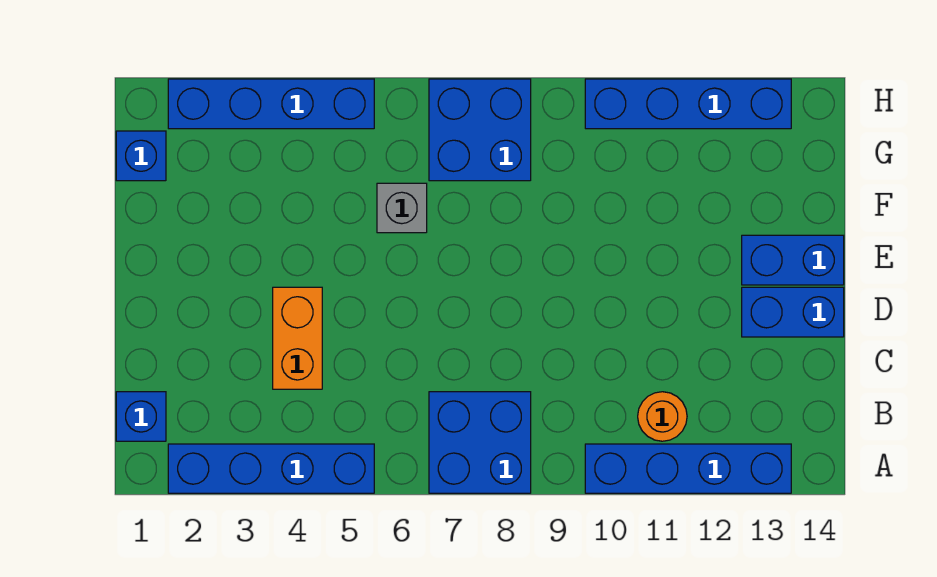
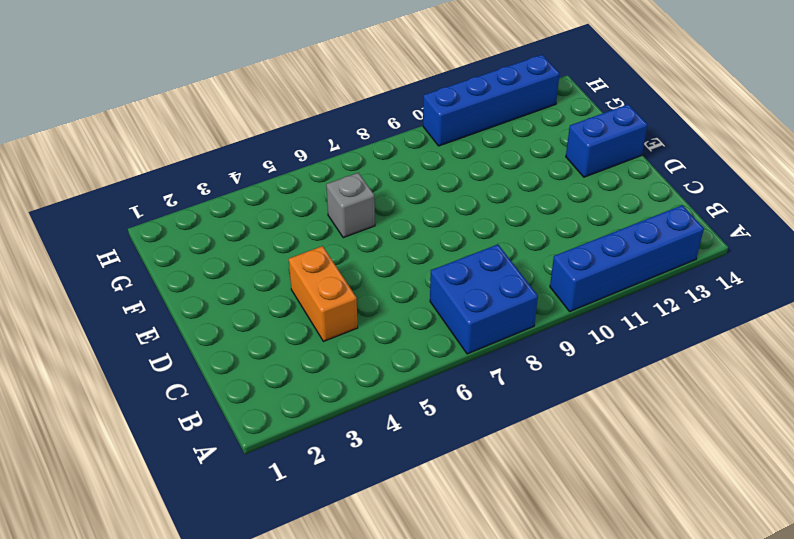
none -> blue 1x4 brick [168,444,374,493]
none -> blue 1x1 brick [116,392,166,441]
none -> orange 1x1 round brick [638,392,687,441]

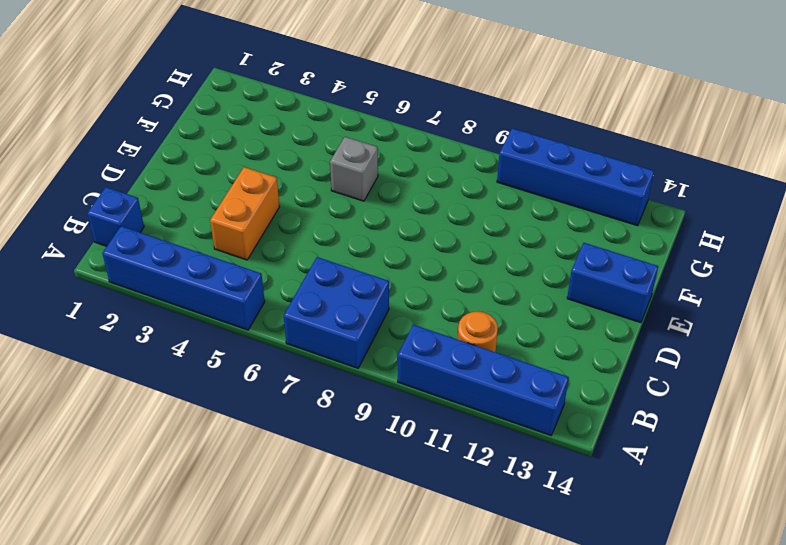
none -> blue 1x2 brick [742,287,844,337]
none -> blue 1x1 brick [116,131,166,181]
none -> blue 2x2 brick [429,79,531,181]

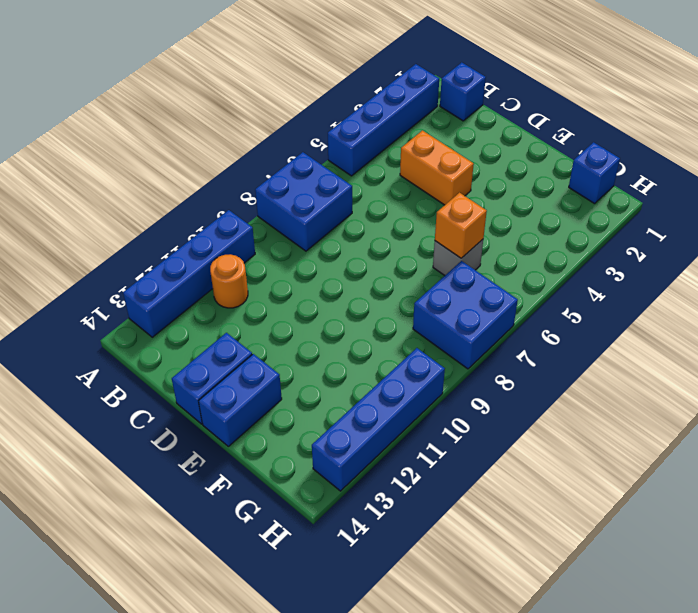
orange 1x1 brick [435,193,487,258] -> none
none -> blue 1x4 brick [168,79,374,129]

